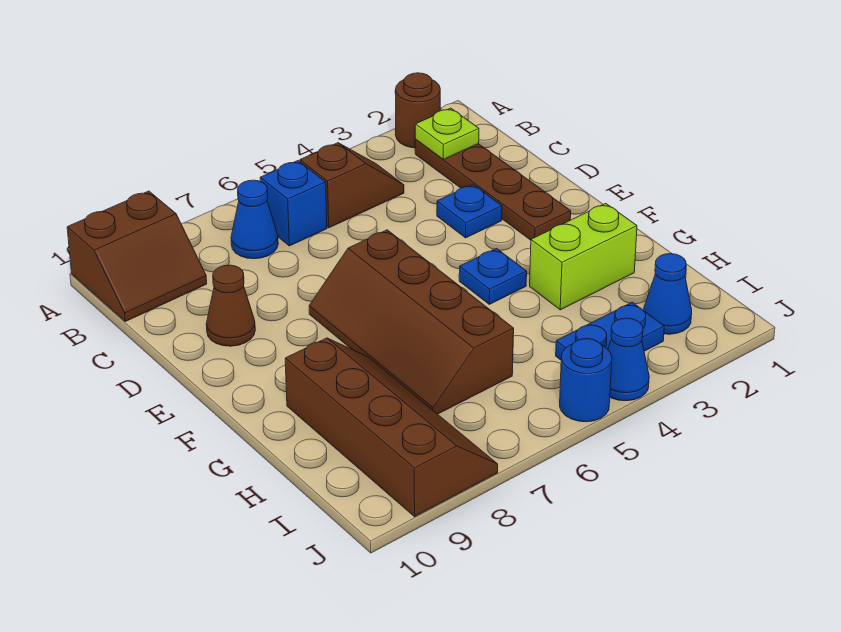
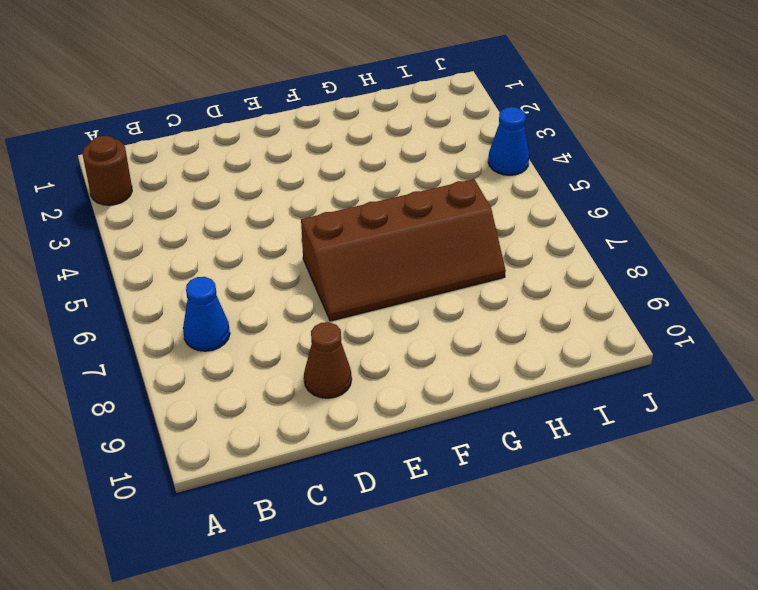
none -> brown 2x2 slope [67,191,207,321]
none -> brown 1x4 plate [415,140,571,240]
none -> brown 1x2 slope [300,143,404,228]

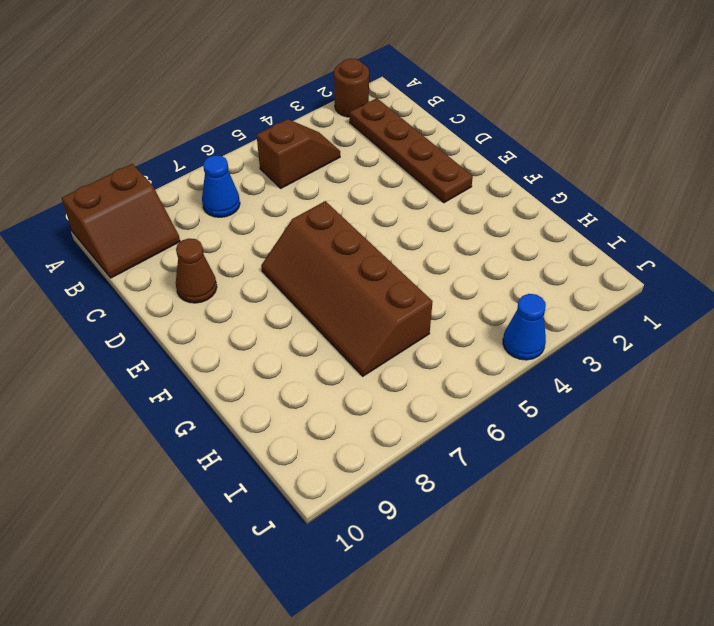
none -> blue 1x1 brick [260,161,327,246]
none -> blue 1x1 plate [437,184,502,238]
none -> blue 1x1 plate [459,248,527,304]

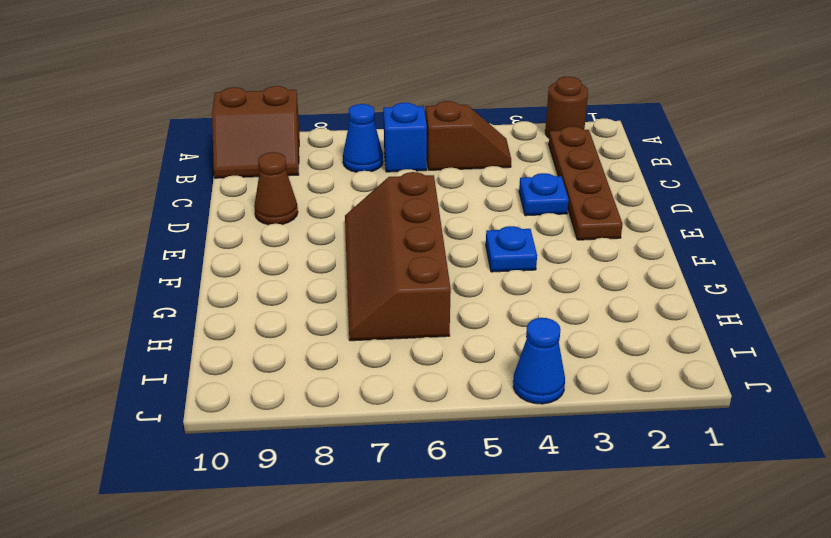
none -> lime 1x2 brick [530,203,637,310]
none -> brown 2x4 slope [285,338,498,517]
none -> blue 1x1 cone [644,254,692,334]

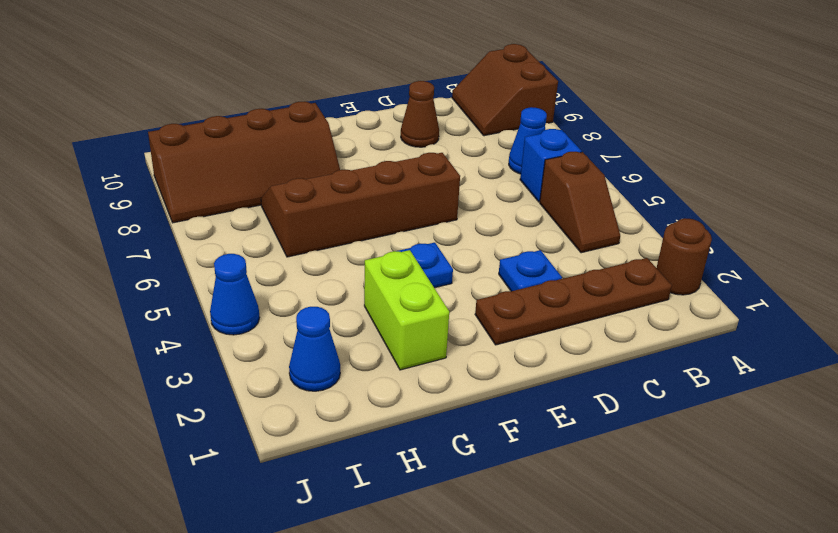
none -> blue 1x2 plate [556,302,664,360]
none -> blue 1x1 round brick [560,339,612,422]
none -> lime 1x1 plate [415,108,479,159]

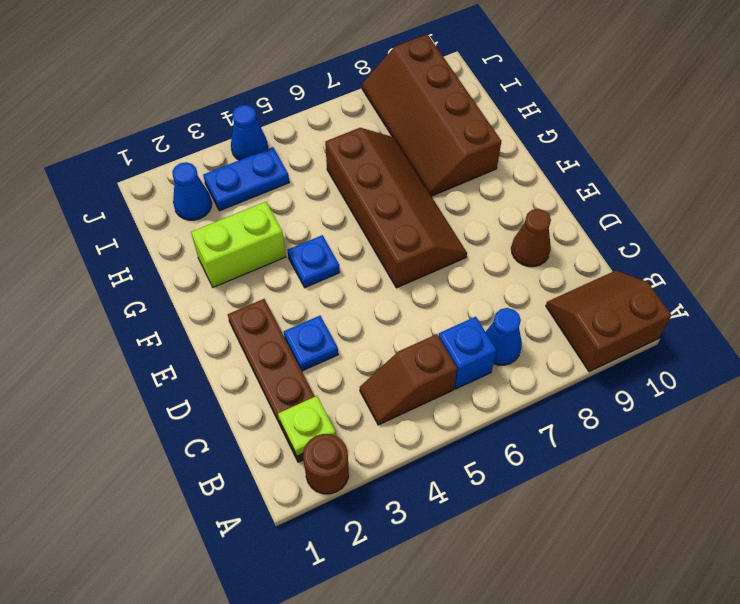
none -> blue 1x1 round brick [560,339,612,422]

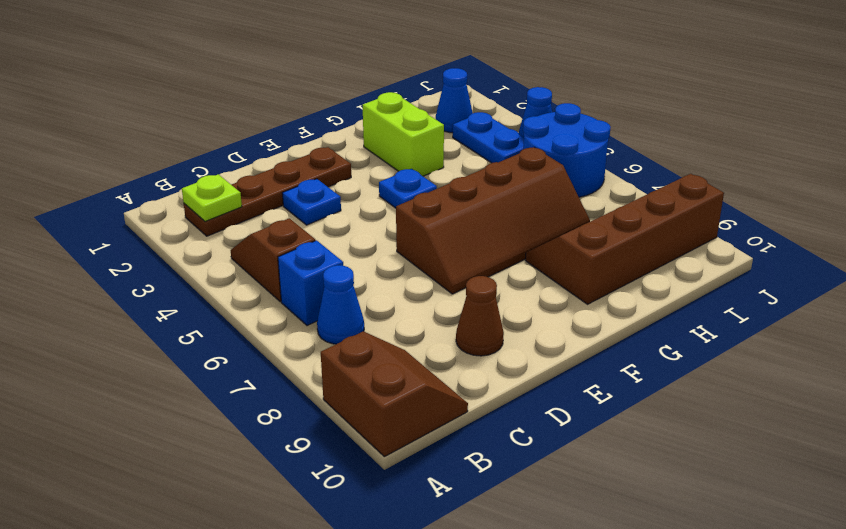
blue 2x2 round brick [523,103,610,197] -> blue 1x1 round brick [560,339,612,422]
none -> brown 1x1 round brick [395,73,440,148]

